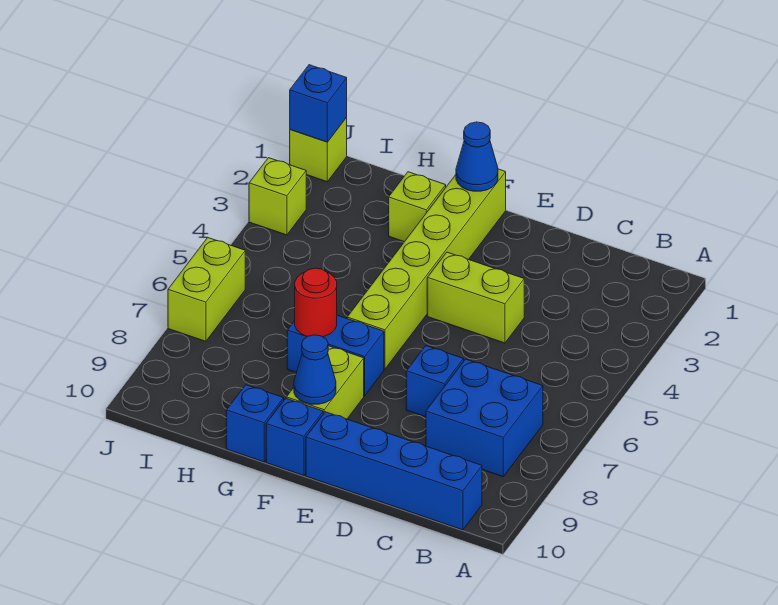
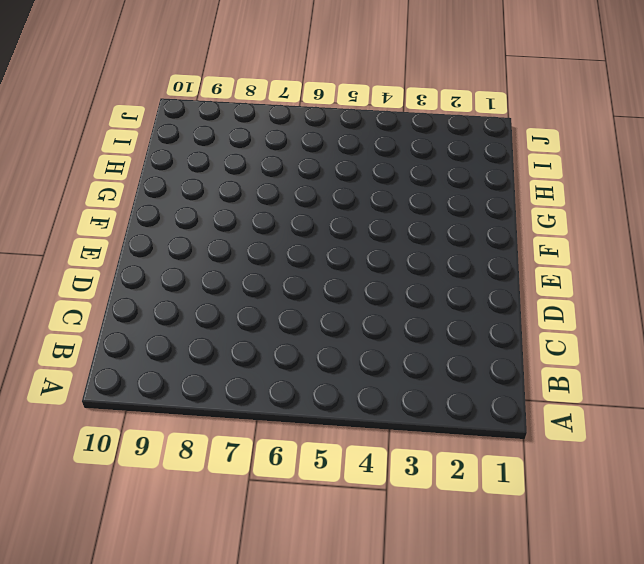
none -> blue 2x2 brick [426,359,543,477]
none -> blue 1x4 brick [306,412,482,530]
none -> lime 1x2 brick [427,252,524,343]

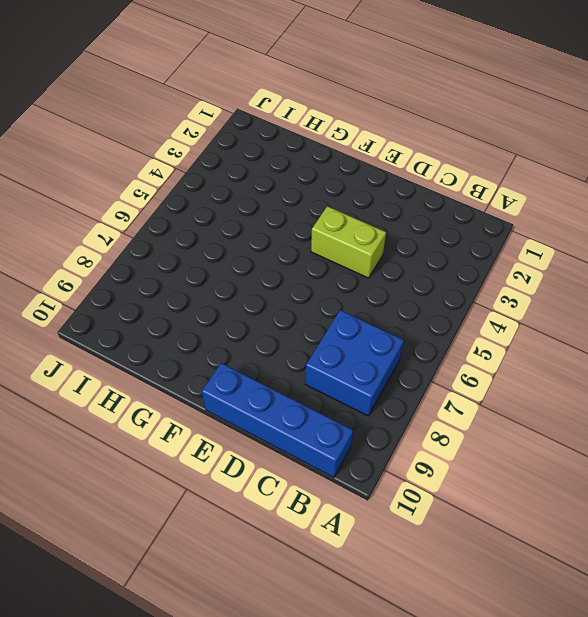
none -> blue 1x1 brick [406,346,464,417]
none -> lime 1x6 brick [347,169,506,369]
none -> blue 1x2 brick [287,315,384,396]

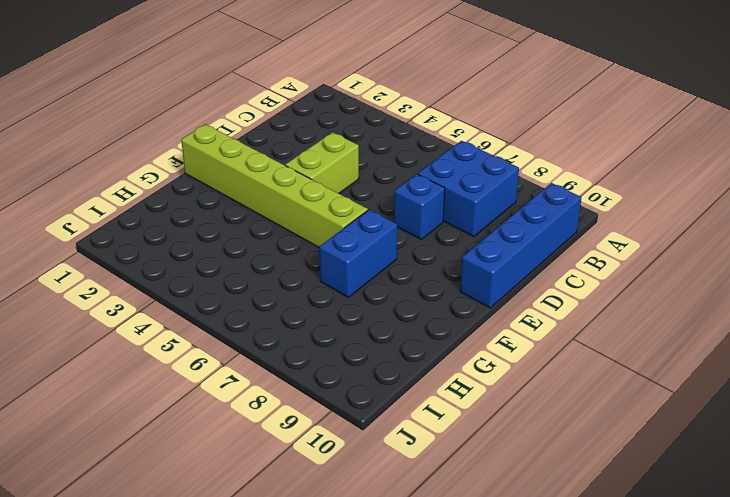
none -> lime 1x2 brick [286,346,364,419]
none -> blue 1x1 brick [266,398,323,476]
none -> lime 1x1 brick [389,172,446,242]

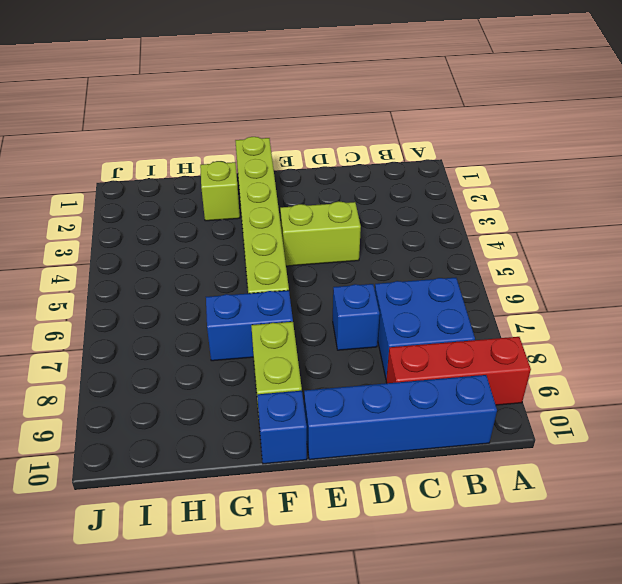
red 1x3 brick [386,337,531,405] -> none
none -> blue 1x1 brick [226,385,284,462]
none -> lime 1x1 brick [290,118,347,182]
none -> lime 1x1 brick [249,158,306,235]

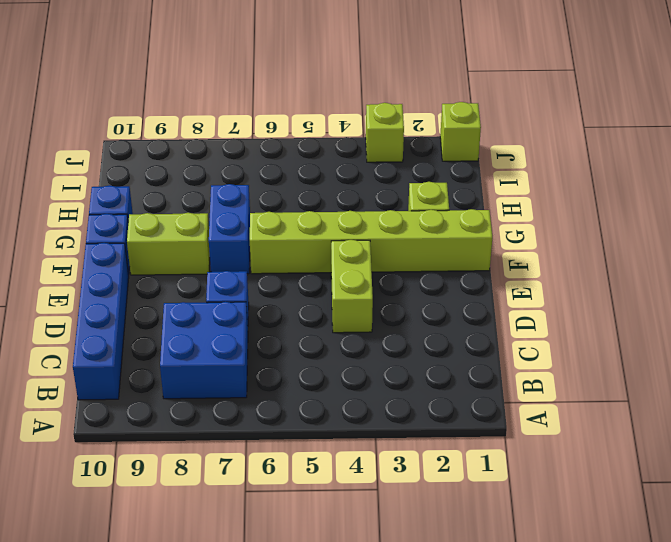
none -> lime 1x2 brick [168,238,245,341]
none -> blue 1x1 cone [456,122,498,191]
none -> blue 1x1 cone [294,335,336,404]

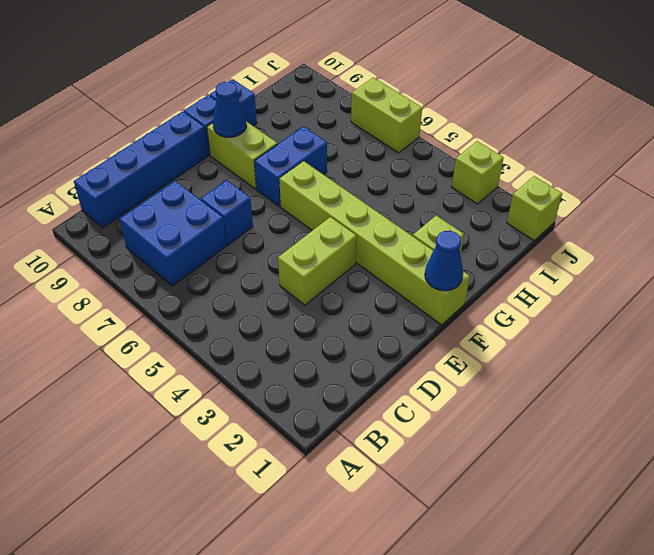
none -> red 1x1 round brick [295,268,337,337]
none -> blue 1x1 brick [290,65,347,142]

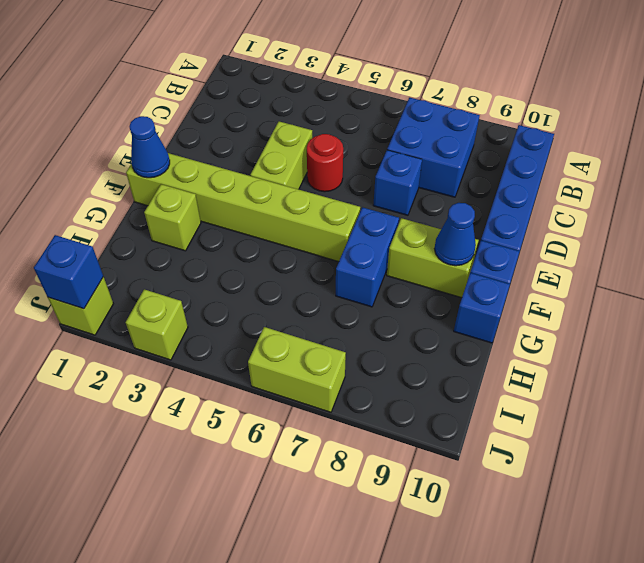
red 1x1 round brick [307,134,343,192] -> red 1x1 round brick moved to [295,268,337,337]

